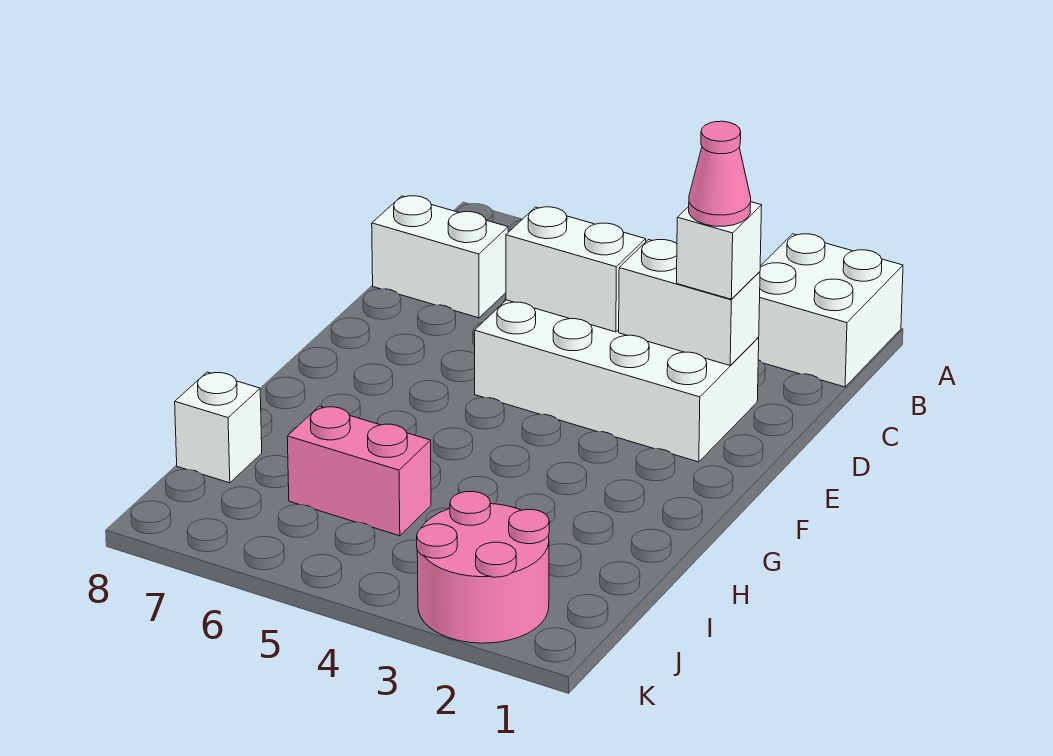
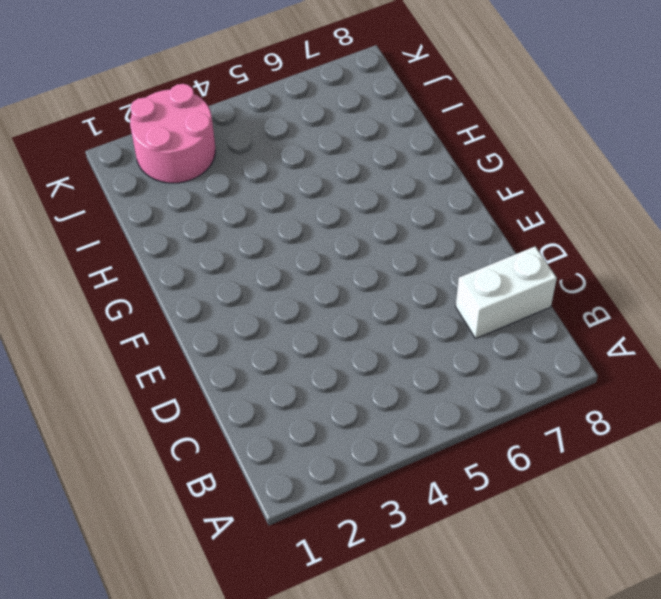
none -> white 2x2 brick [758,234,903,387]
none -> white 2x4 brick [475,300,759,462]

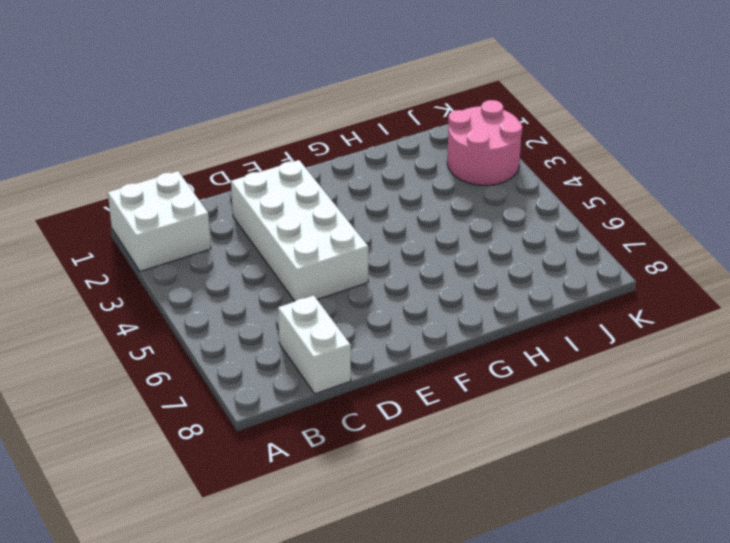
none -> pink 1x2 brick [287,406,431,536]
none -> white 1x1 brick [175,372,262,483]

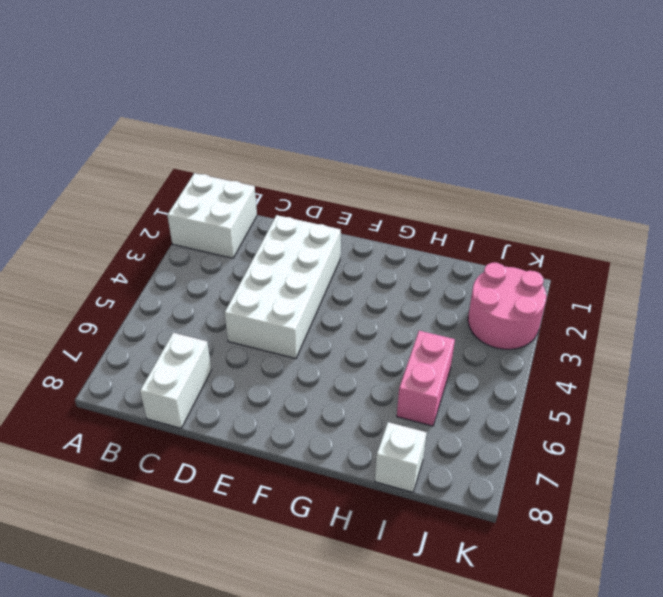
none -> white 1x2 brick [619,240,760,365]
none -> white 1x2 brick [506,207,646,332]

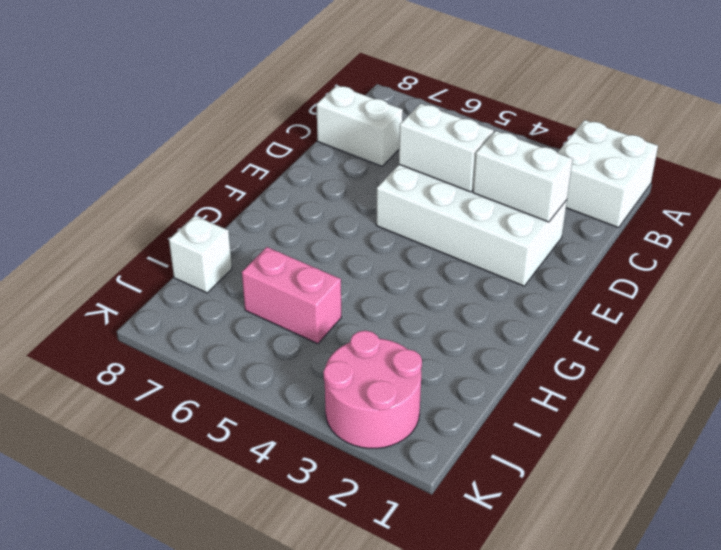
none -> white 1x1 brick [677,202,762,299]
none -> pink 1x1 cone [689,121,751,226]

